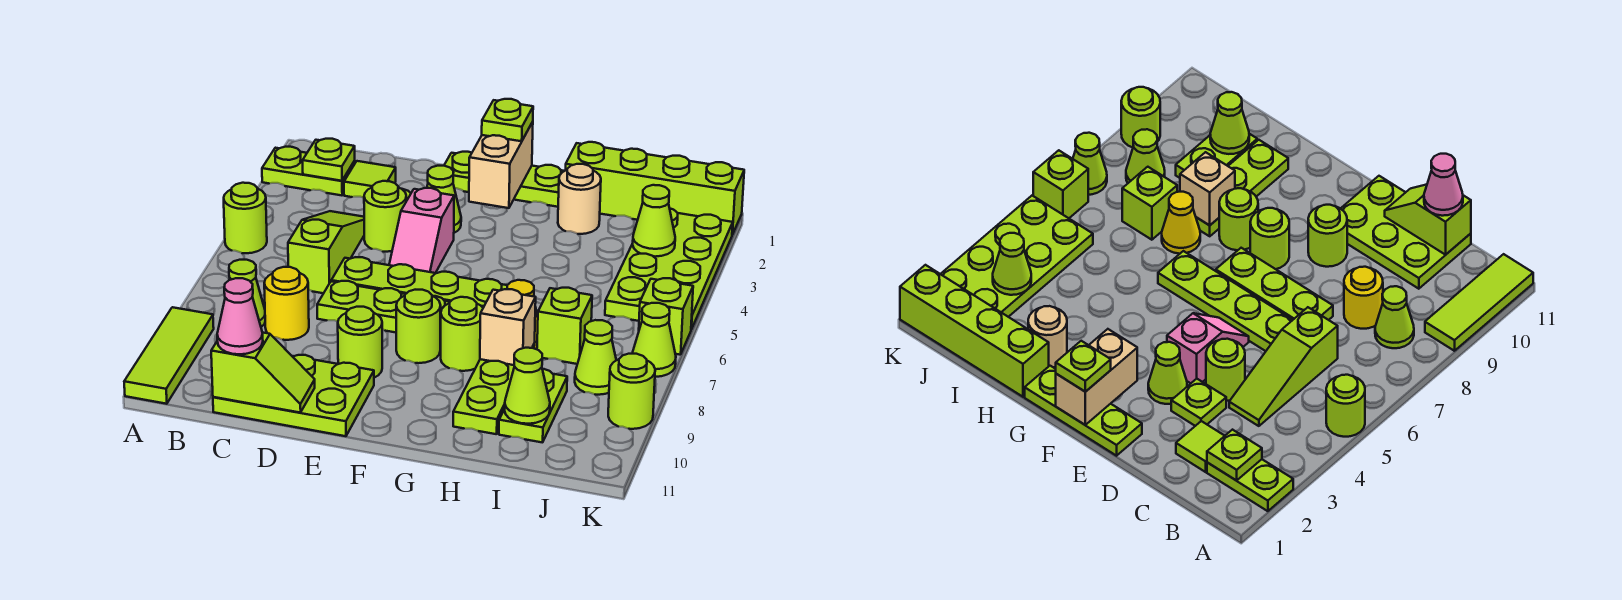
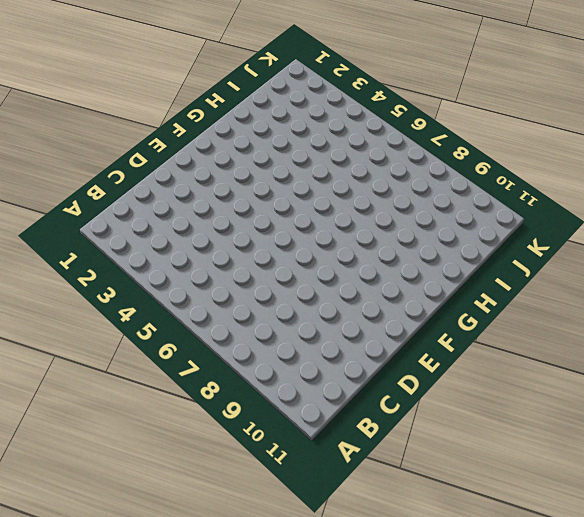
none -> lime 1x2 plate [262,147,355,195]
none -> lime 1x1 round brick [224,183,267,253]
none -> lime 1x3 tile [124,307,214,404]
none -> lime 1x1 cone [229,260,265,327]

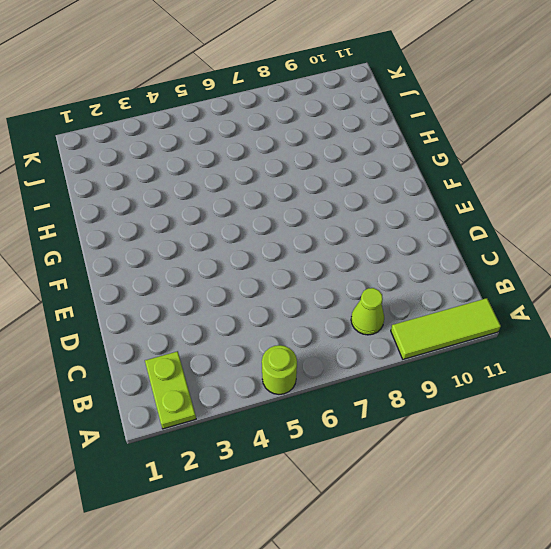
none -> lime 1x1 tile [344,161,396,198]
none -> lime 1x3 slope [288,211,364,293]
none -> yellow 1x1 round brick [264,267,309,340]
none -> lime 2x3 plate [213,355,374,436]

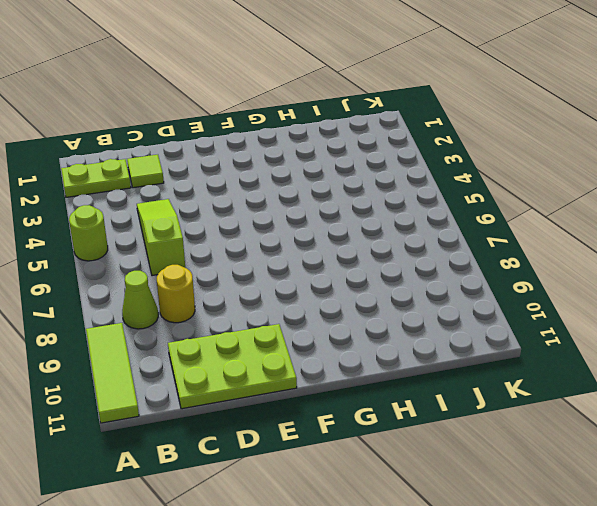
none -> lime 1x1 plate [1171,379,1226,426]
none -> lime 1x1 round brick [364,181,406,252]
none -> lime 1x4 plate [331,257,507,308]
none -> lime 1x3 plate [317,281,450,340]

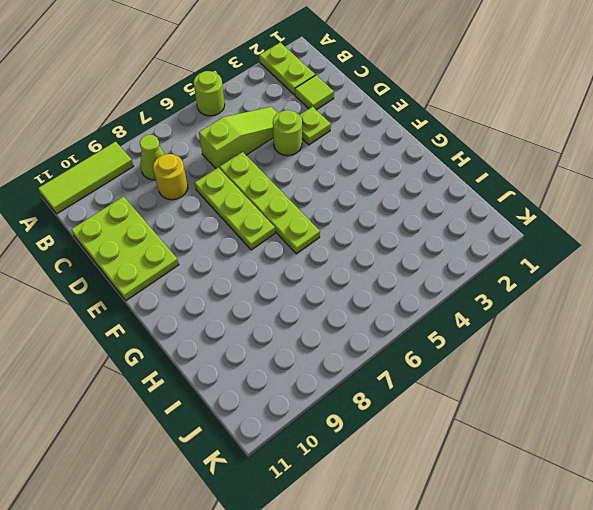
none -> lime 1x3 plate [444,152,564,207]
none -> lime 1x1 cone [427,166,461,233]
none -> pink 1x2 slope [389,188,454,273]
none -> lime 1x1 round brick [338,307,382,378]

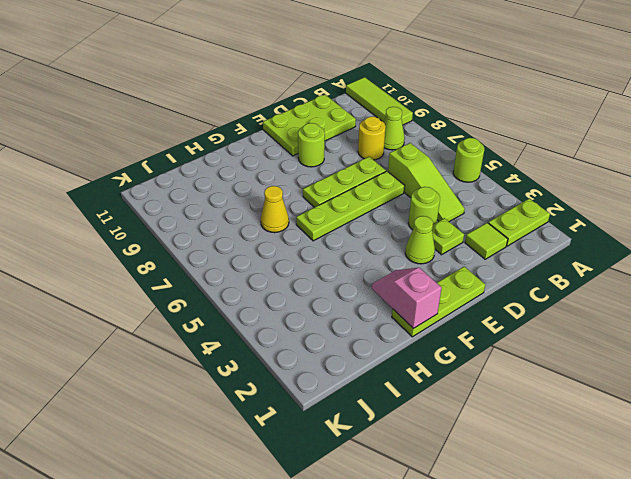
pink 1x2 slope [372,268,442,329] -> pink 1x2 slope moved to [389,188,454,273]
none -> lime 1x1 round brick [396,290,441,363]
none -> lime 1x1 round brick [440,297,483,371]
none -> lime 1x4 brick [566,142,744,235]
none -> tan 1x1 round brick [558,164,601,234]

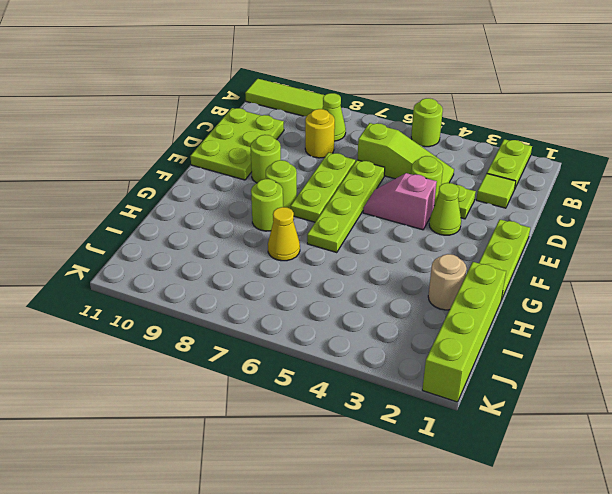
none -> lime 1x3 plate [453,344,535,434]
none -> lime 1x1 brick [537,288,592,364]
none -> lime 1x2 plate [499,369,567,443]
none -> lime 2x4 plate [605,209,733,329]

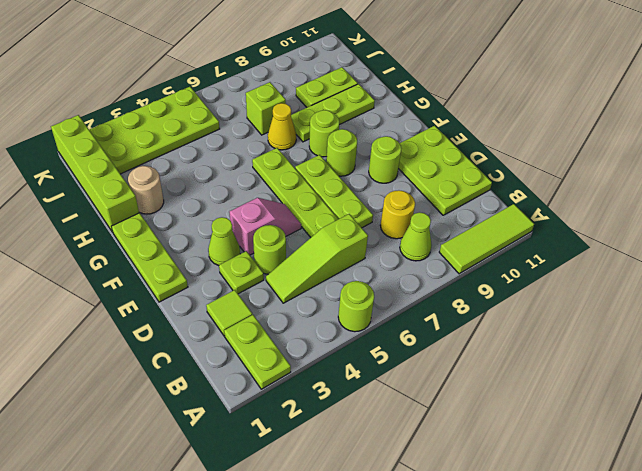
none -> lime 1x1 cone [575,320,616,395]
none -> lime 1x1 brick [639,278,693,355]
none -> lime 1x1 cone [632,303,676,377]
none -> lime 1x1 round brick [608,354,655,429]

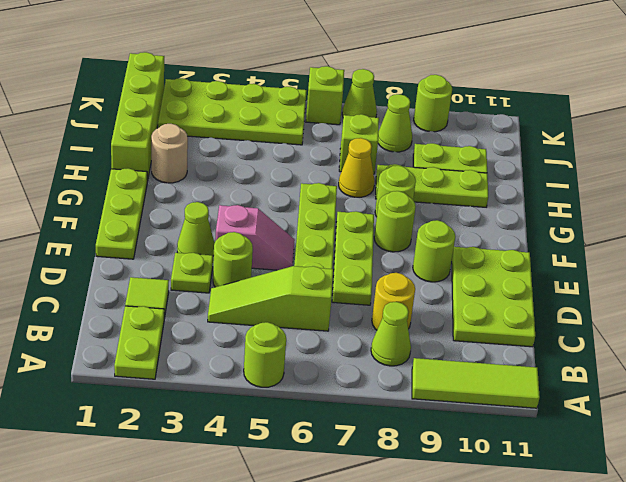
none -> lime 1x1 plate [303,139,355,181]
none -> lime 1x2 slope [211,332,315,413]
none -> tan 1x2 brick [469,122,533,208]
none -> tan 1x1 brick [480,289,536,365]

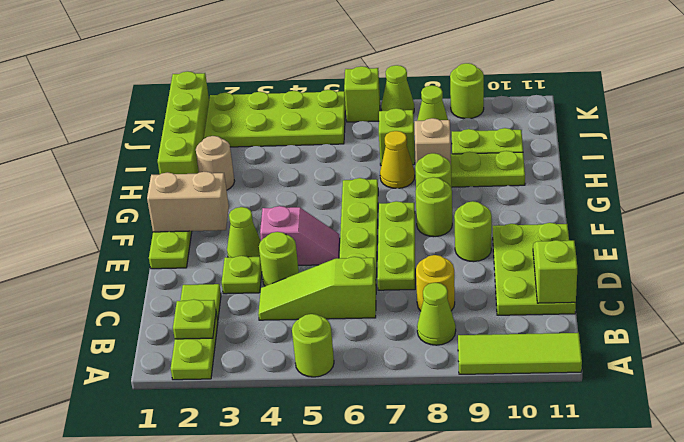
none -> lime 1x1 cone [505,348,550,424]
none -> lime 1x1 cone [633,185,675,257]
none -> pink 1x1 cone [217,278,263,354]
none -> lime 1x1 plate [482,99,533,141]

